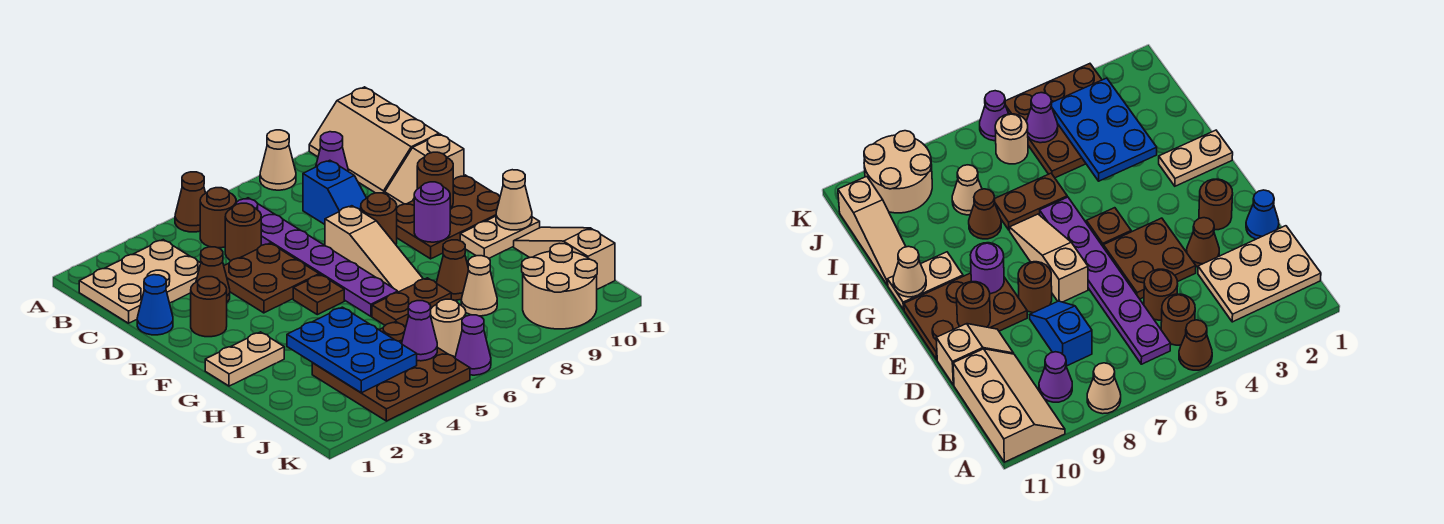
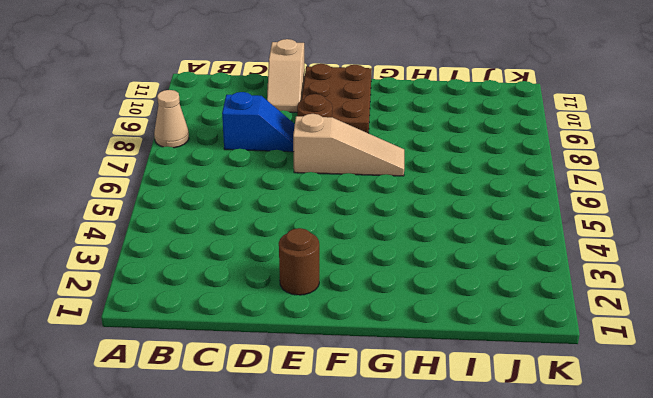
none -> brown 1x1 cone [175,172,205,232]
none -> tan 2x3 slope [309,87,439,194]
none -> tan 2x3 plate [79,240,201,323]
none -> brown 1x1 round brick [200,188,236,248]

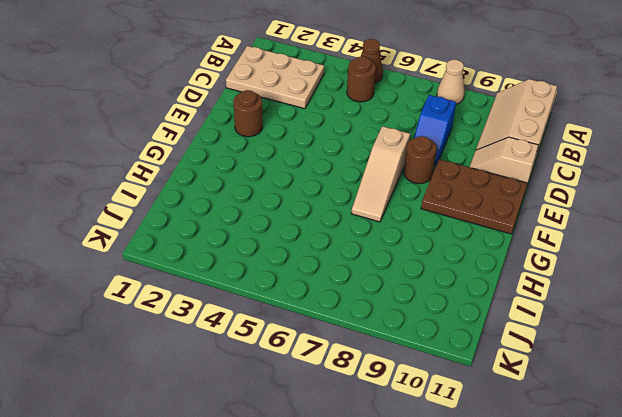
none -> purple 1x6 plate [236,198,398,316]
none -> purple 1x1 cone [316,132,349,172]
none -> brown 1x1 round brick [225,203,261,261]
none -> blue 1x1 cone [137,275,173,335]

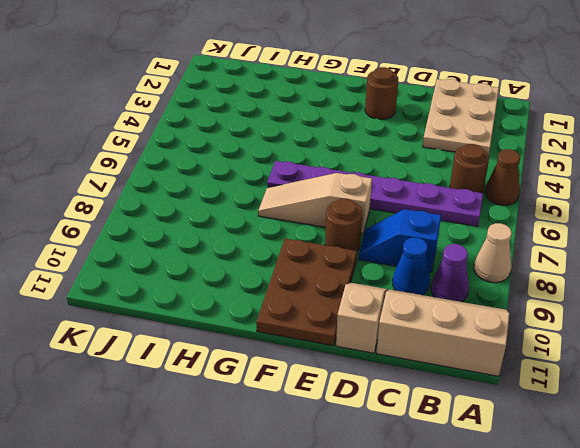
blue 1x1 cone [393,237,430,295] -> blue 1x1 cone moved to [137,275,173,335]
none -> brown 1x1 round brick [225,203,261,261]
none -> brown 1x1 cone [196,247,230,302]
none -> brown 2x2 plate [224,243,319,313]
none -> brown 1x1 plate [293,274,344,315]

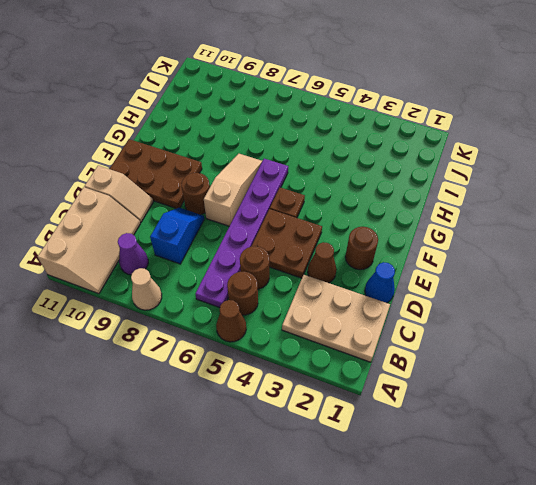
none -> tan 1x2 plate [205,332,284,386]
none -> tan 1x2 plate [460,216,540,258]
none -> brown 1x2 plate [372,278,451,327]
none -> brown 1x1 cone [437,240,469,300]

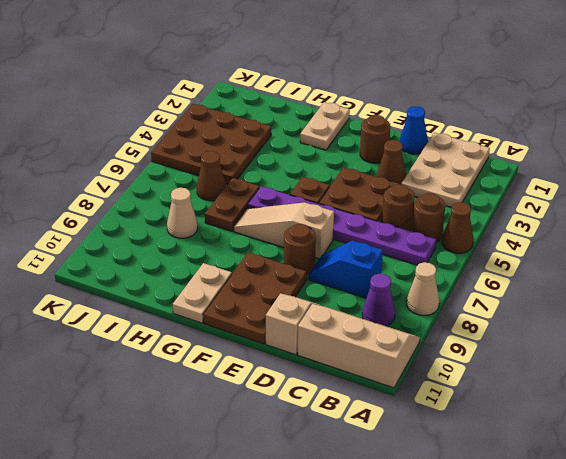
brown 1x1 cone [197,151,226,201] -> brown 1x1 cone moved to [437,240,469,300]
none -> tan 1x3 slope [514,227,615,289]
none -> tan 1x1 round brick [430,299,466,358]
none -> tan 2x2 round brick [522,243,597,329]
none -> purple 1x1 cone [455,315,491,375]

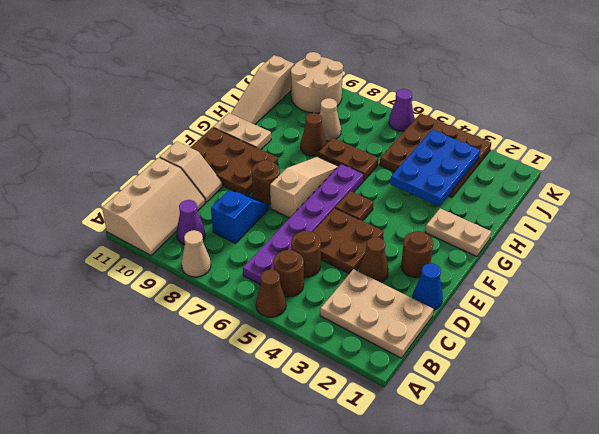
none -> tan 1x1 round brick [430,299,466,358]
none -> brown 1x1 round brick [417,152,453,208]
none -> purple 1x1 round brick [414,182,450,242]
none -> tan 1x1 cone [496,170,532,230]

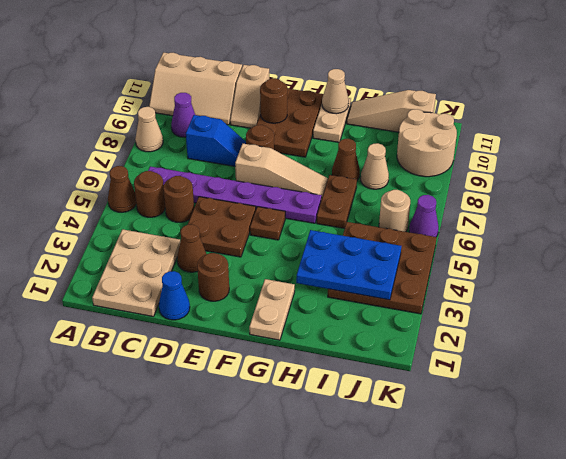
none -> purple 1x1 round brick [414,182,450,242]
none -> purple 1x1 cone [402,301,437,361]

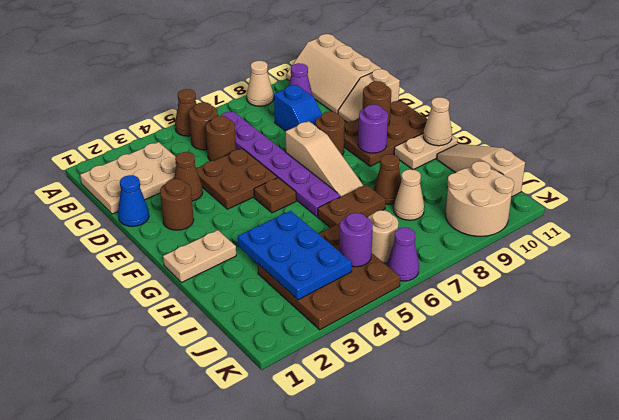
purple 1x1 round brick [339,213,373,267] -> purple 1x1 cone [402,301,437,361]

